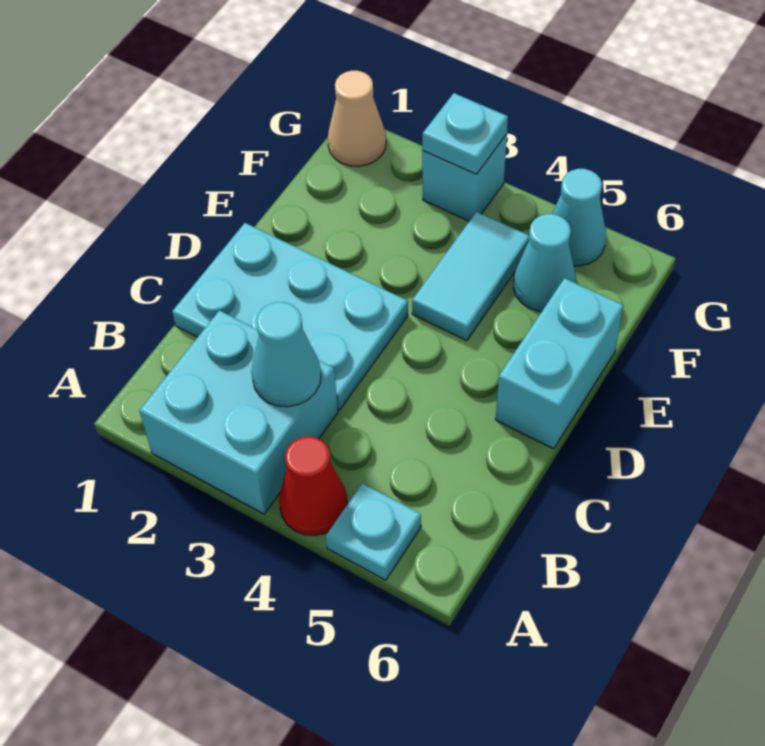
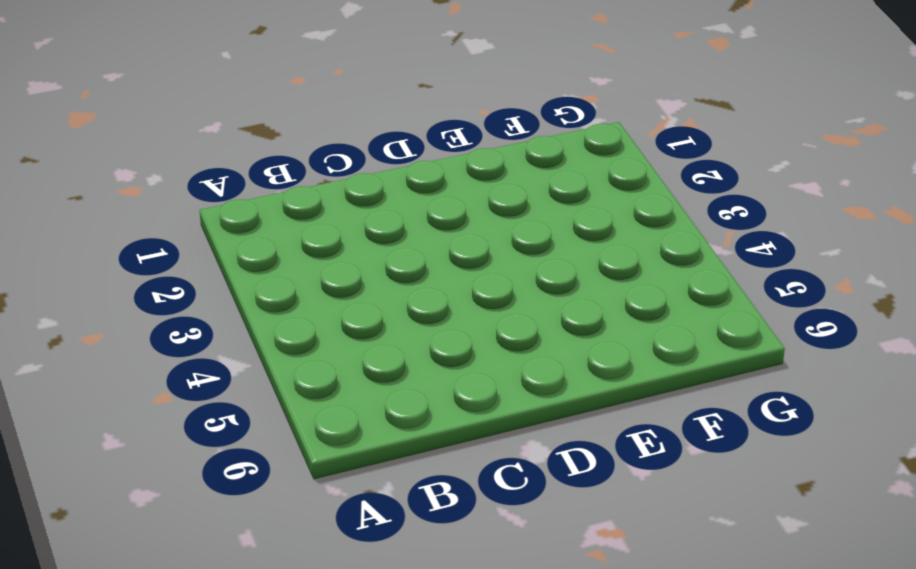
none -> cyan 2x2 brick [139,310,338,514]
none -> red 1x1 cone [279,437,347,535]
none -> cyan 1x1 plate [326,483,421,580]

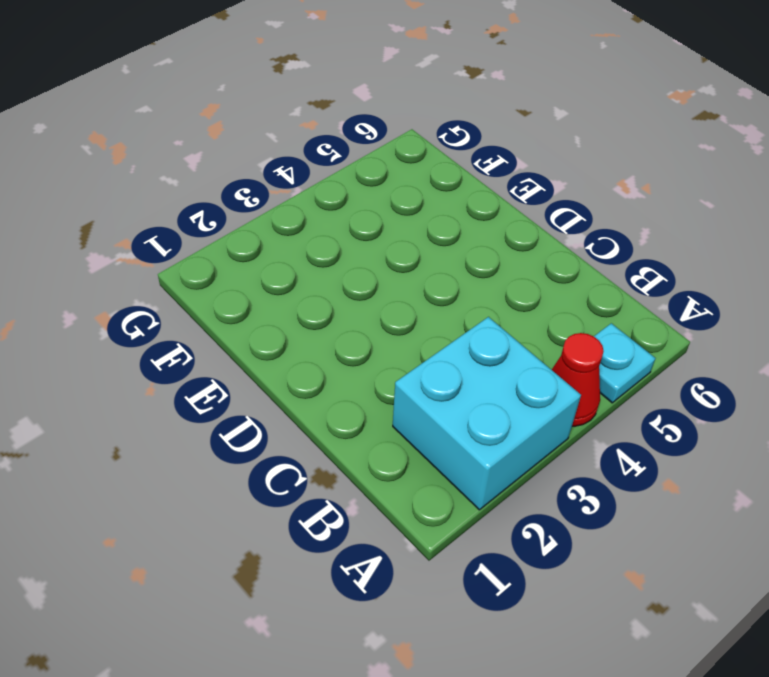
none -> cyan 2x3 plate [172,223,408,410]
none -> cyan 1x2 brick [496,278,623,449]
none -> cyan 1x2 tile [412,212,529,341]

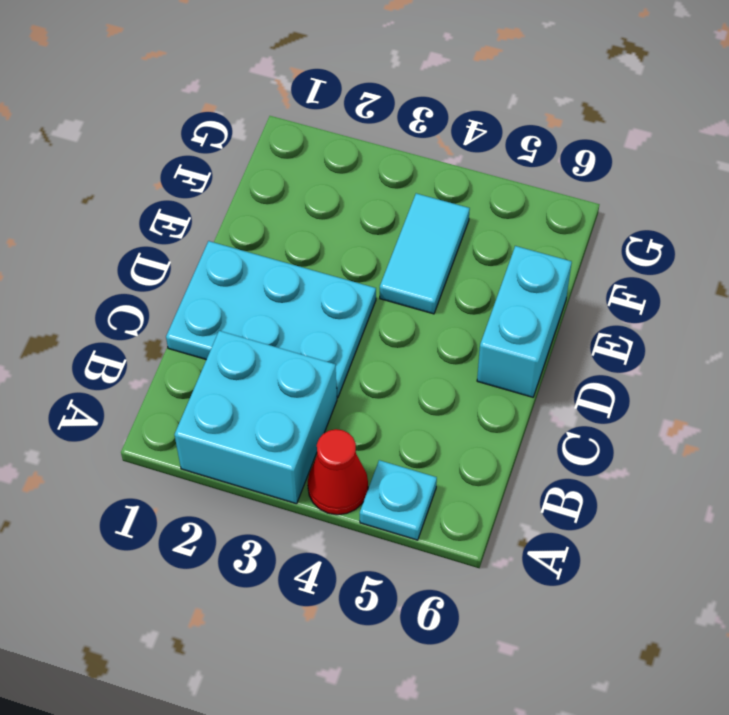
none -> cyan 1x1 cone [513,214,576,311]
none -> tan 1x1 cone [328,71,386,166]
none -> cyan 1x1 brick [422,134,507,221]

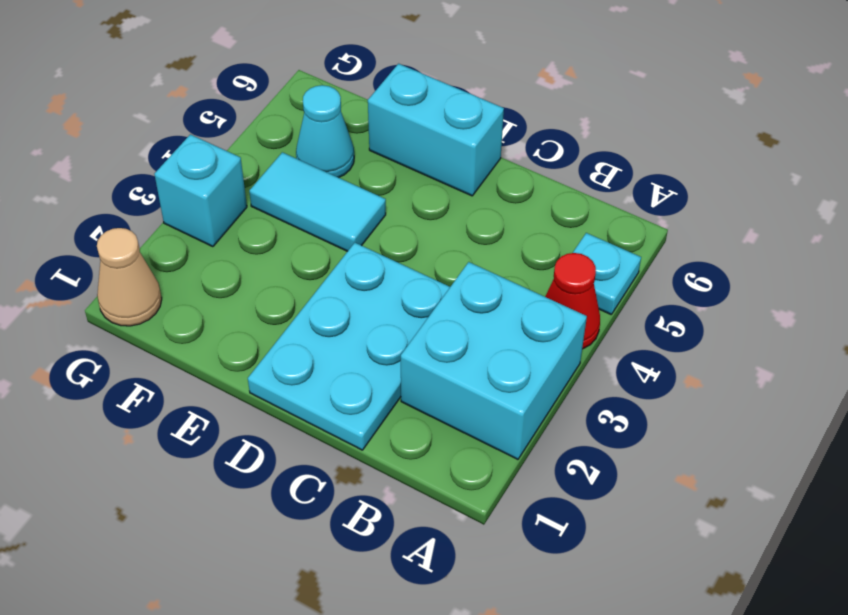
none -> cyan 1x1 cone [552,169,606,266]
none -> cyan 1x1 cone [252,302,321,407]
none -> cyan 1x1 plate [422,93,508,174]

